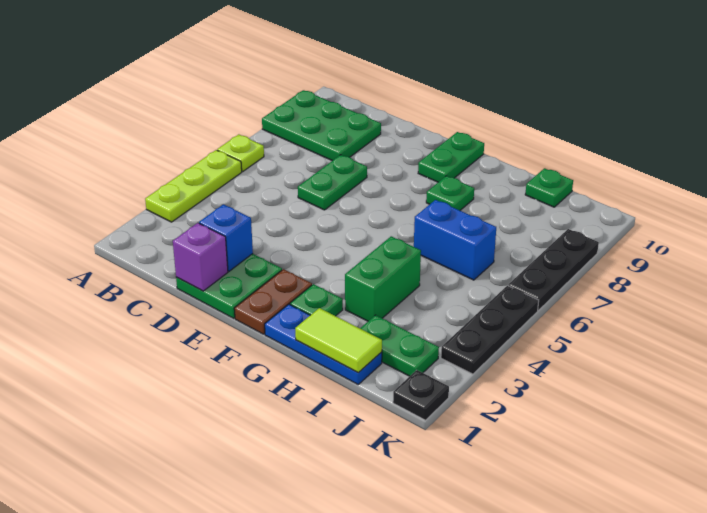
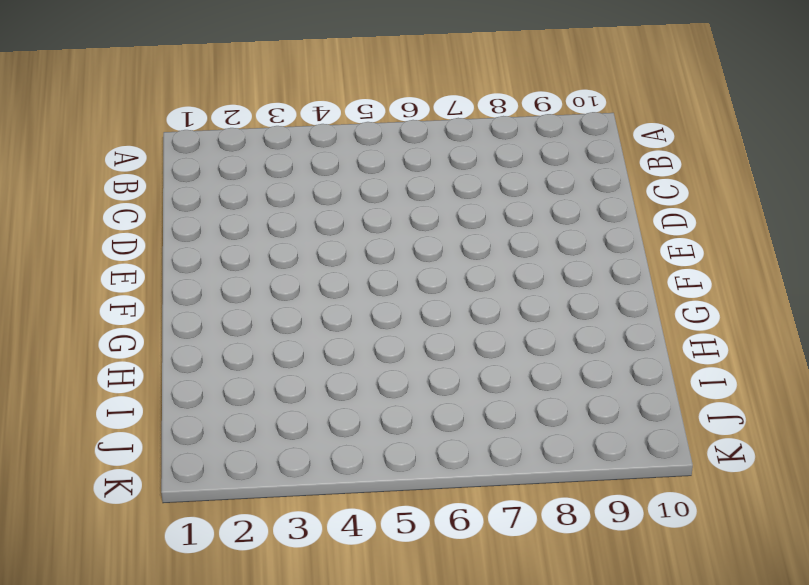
none -> lime 1x3 plate [145,150,242,222]
none -> lime 1x1 plate [217,134,264,171]
none -> green 2x3 plate [262,90,381,161]

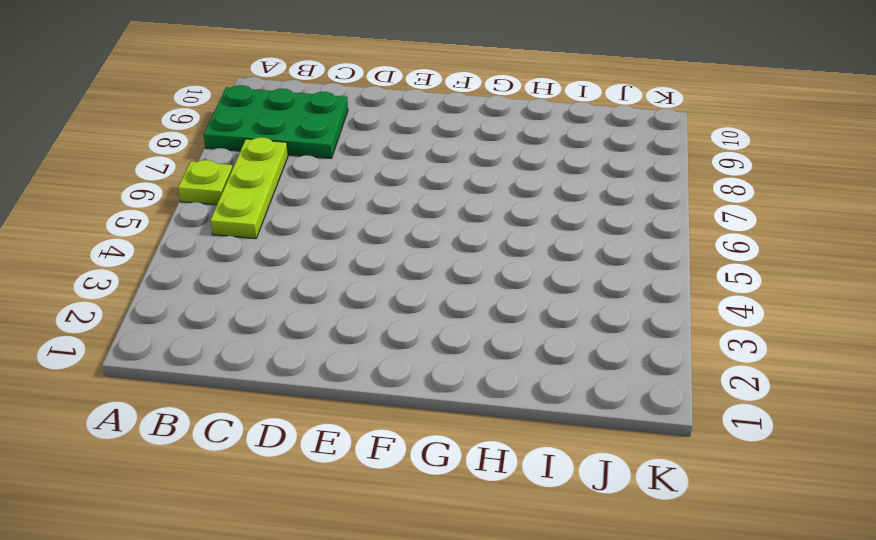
lime 1x3 plate [210,137,288,239] -> lime 1x3 plate moved to [145,150,242,222]
none -> green 2x2 plate [176,254,282,318]
none -> green 1x2 plate [298,155,367,210]
none -> brown 1x2 plate [234,269,312,334]

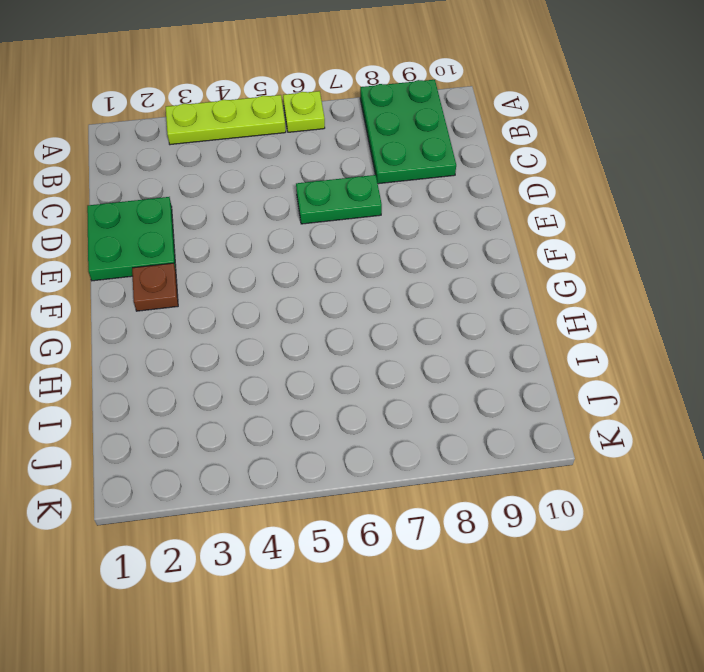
brown 1x1 plate [132,263,178,311] -> brown 1x2 plate [234,269,312,334]
none -> green 1x2 plate [418,132,484,182]
none -> blue 1x3 plate [265,304,382,384]
none -> green 1x1 plate [290,284,343,316]

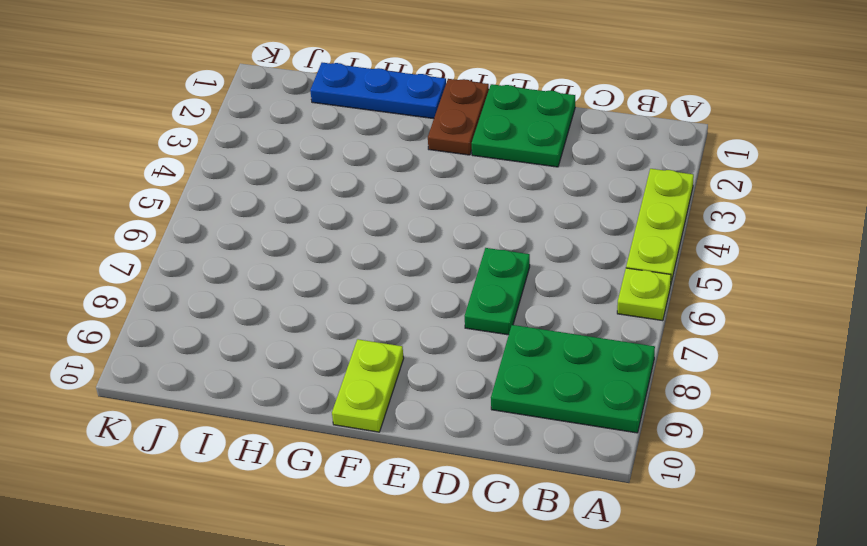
lime 1x2 plate [332,339,404,432] -> green 1x2 plate [418,132,484,182]
none -> green 1x1 plate [290,284,343,316]
none -> green 1x1 plate [426,176,474,210]
none -> green 1x2 brick [345,236,421,321]

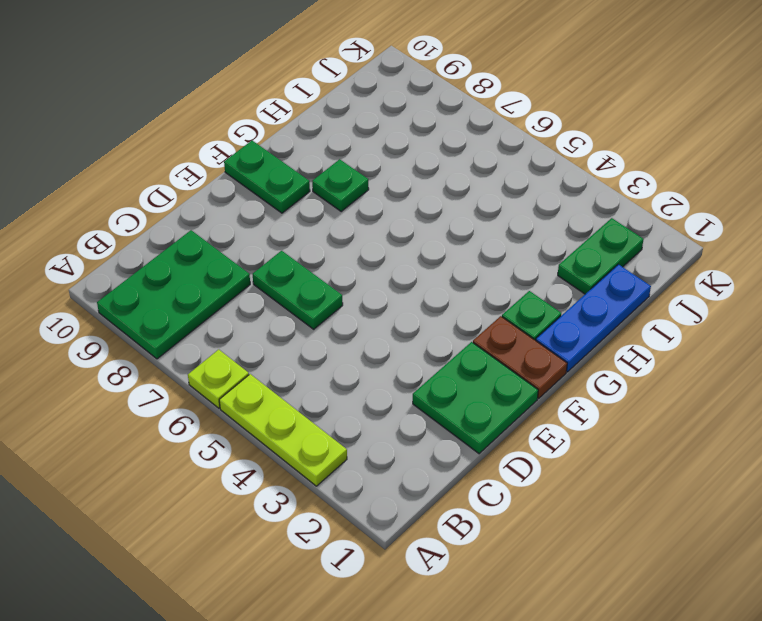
none -> green 1x2 brick [345,236,421,321]
none -> blue 1x2 brick [414,200,496,280]
none -> green 1x1 plate [525,168,573,207]

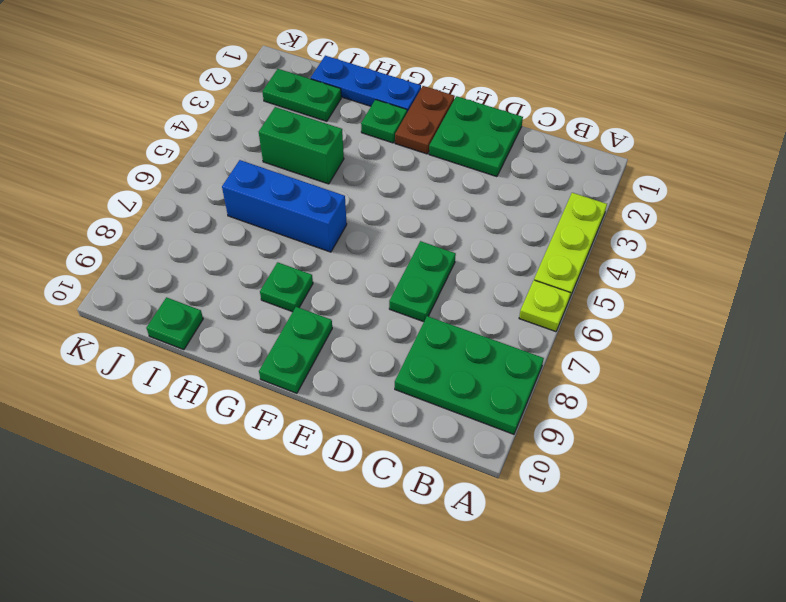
blue 1x3 brick [222,160,347,252] -> blue 1x2 brick [414,200,496,280]
green 1x2 brick [259,107,344,184] -> green 1x2 brick turned to [345,236,421,321]
none -> black 1x1 plate [393,370,449,420]
none -> black 1x3 plate [441,286,539,374]
none -> black 1x3 plate [508,229,599,310]

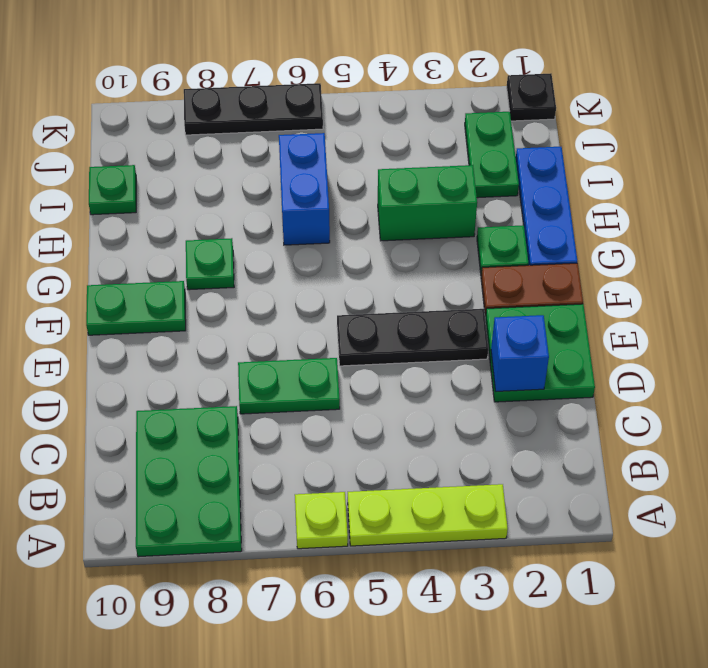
black 1x3 plate [337,309,488,366] -> black 1x3 plate moved to [441,286,539,374]
none -> purple 1x1 brick [173,223,228,291]
none -> lime 1x2 tile [295,308,382,373]

